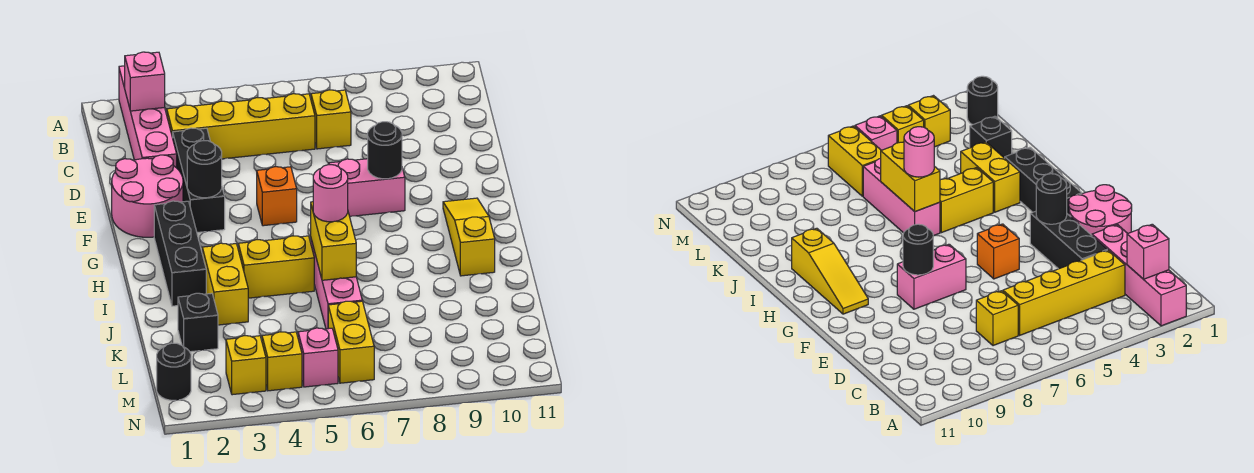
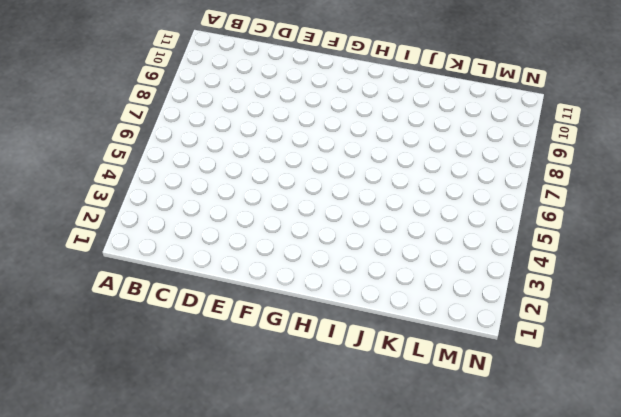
none -> pink 1x4 brick [119,66,177,168]
none -> yellow 1x4 brick [167,94,315,159]
none -> yellow 1x1 brick [311,90,351,149]

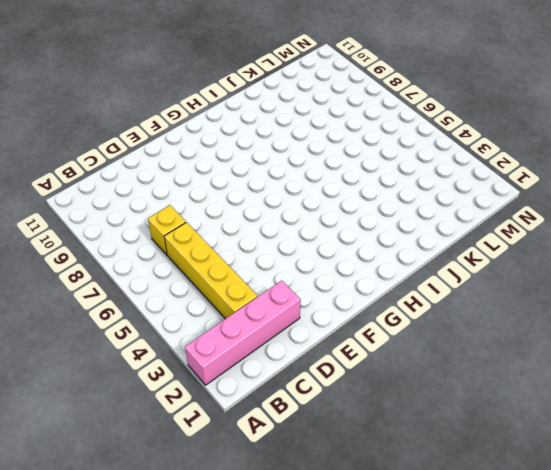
none -> black 1x3 brick [173,128,225,233]
none -> pink 2x2 round brick [112,155,183,237]
none -> orange 1x1 brick [257,167,297,226]

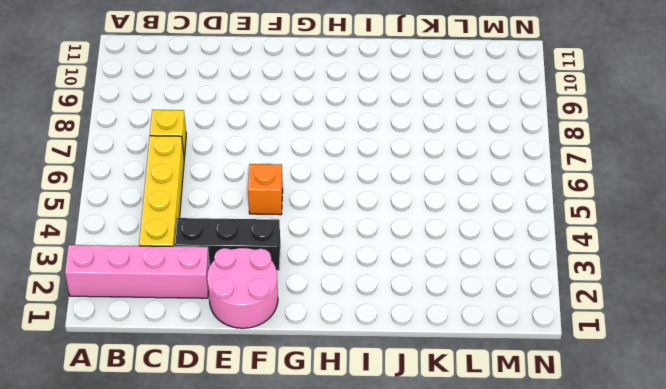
none -> pink 1x2 brick [329,159,405,216]
none -> black 1x3 brick [154,201,206,306]
none -> yellow 1x3 slope [443,198,495,276]

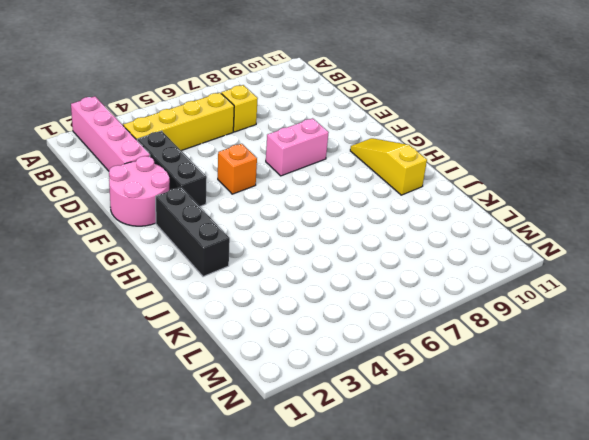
none -> yellow 1x2 brick [202,243,248,325]
none -> yellow 1x2 brick [238,236,314,298]
none -> pink 1x3 brick [311,240,362,329]

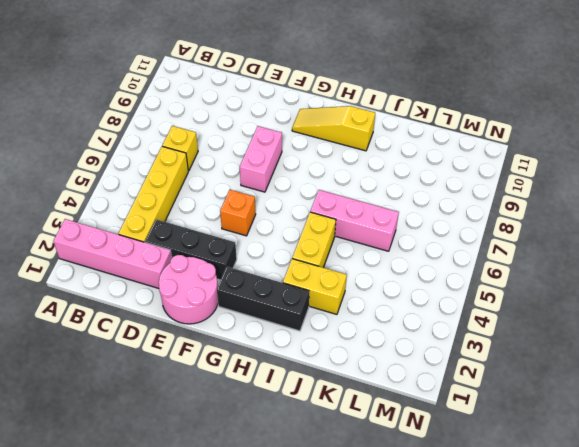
none -> black 1x1 brick [178,293,218,352]
none -> yellow 1x2 brick [328,301,374,383]
none -> black 1x1 round brick [157,343,191,400]

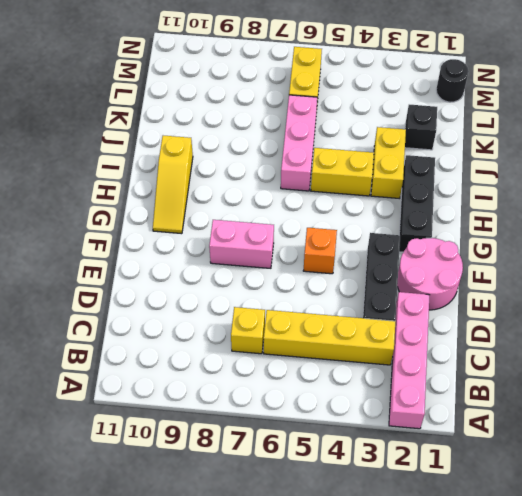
none -> yellow 1x1 brick [226,336,266,395]
none -> yellow 1x1 brick [262,332,302,391]
none -> pink 1x1 brick [298,328,338,387]

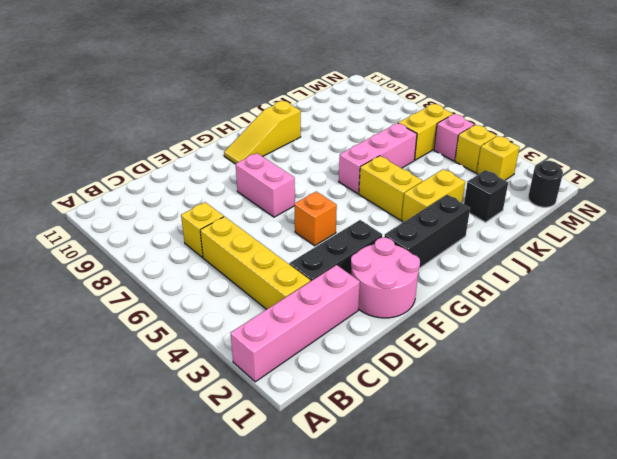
none -> pink 1x1 brick [125,52,165,111]
none -> black 1x1 round brick [187,141,222,198]
none -> black 1x1 round brick [368,122,402,179]

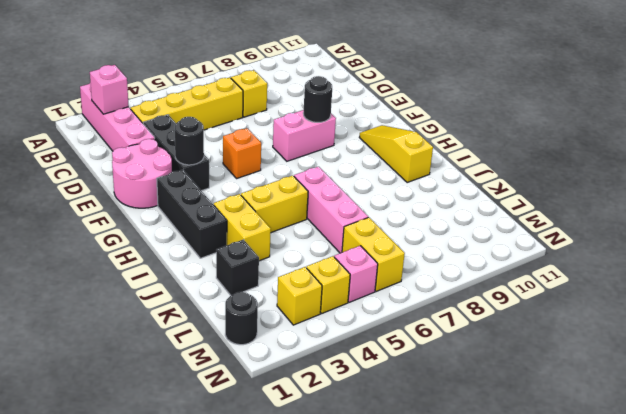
none -> yellow 1x2 brick [311,202,356,280]
none -> pink 1x1 round brick [313,165,348,222]

